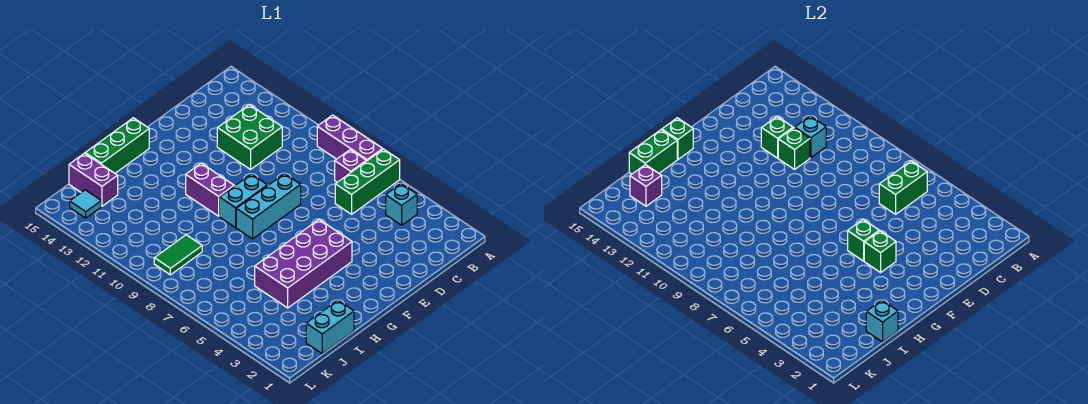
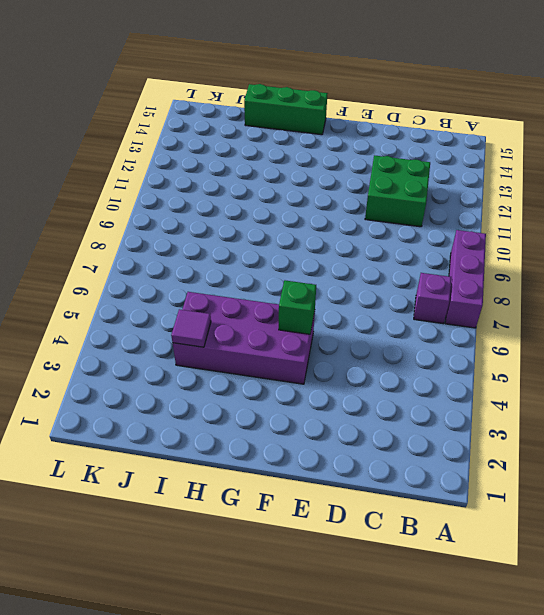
purple 1x1 tile [171,309,211,347] -> none
none -> green 1x3 brick [335,149,400,214]
none -> cyan 1x1 brick [386,184,417,225]
none -> cyan 1x3 brick [236,174,301,239]

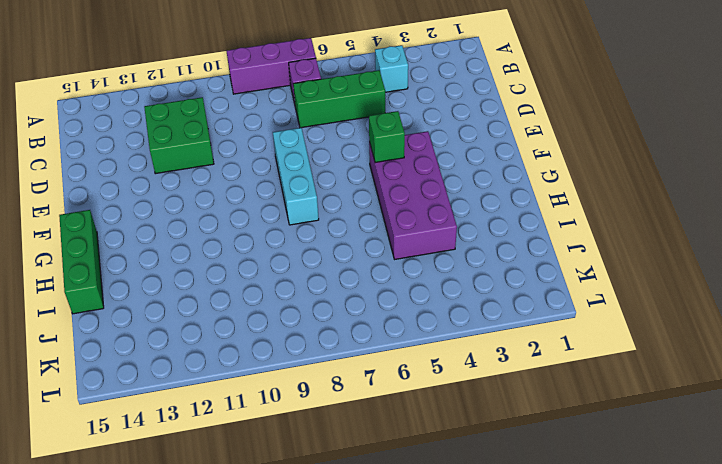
green 1x3 brick [293,70,385,128] -> green 1x3 brick turned to [335,149,400,214]
none -> cyan 1x2 brick [219,174,267,228]
none -> purple 1x2 brick [186,163,234,216]
none -> cyan 1x2 brick [306,300,354,354]

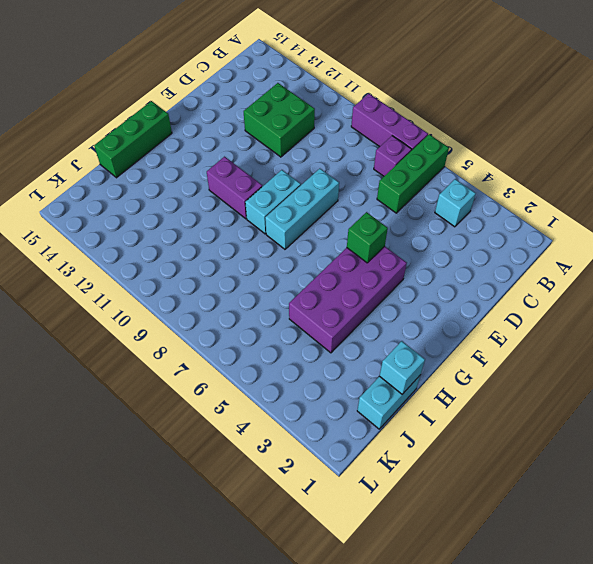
none -> green 1x2 tile [154,235,202,275]
none -> purple 1x2 brick [69,153,118,206]
none -> cyan 1x1 tile [70,190,101,218]

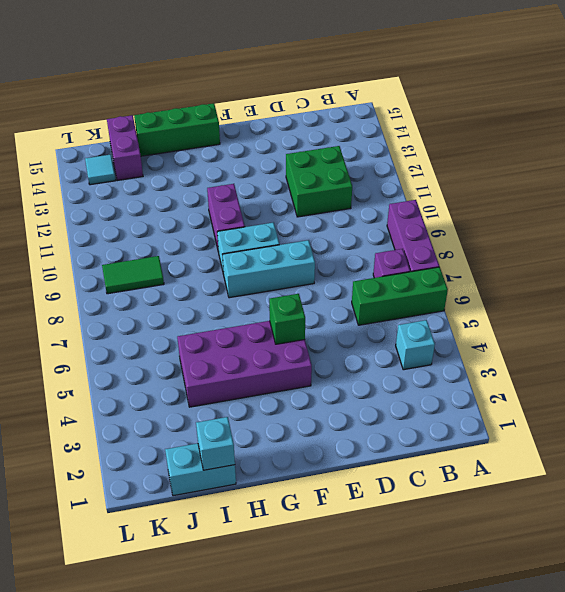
none -> green 1x2 brick [879,161,927,214]
none -> cyan 1x1 brick [795,116,826,158]
none -> green 1x1 brick [778,128,810,169]

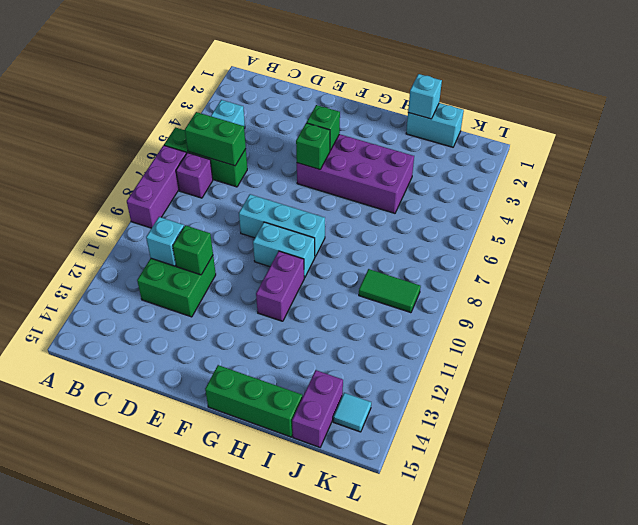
none -> green 1x1 brick [761,117,793,158]
none -> green 1x1 brick [662,118,693,159]
none -> green 1x2 brick [629,130,677,174]

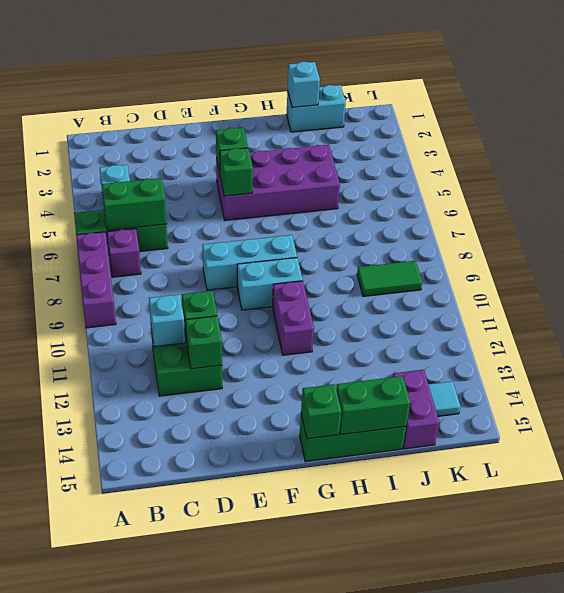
none -> purple 1x1 brick [630,165,662,206]

